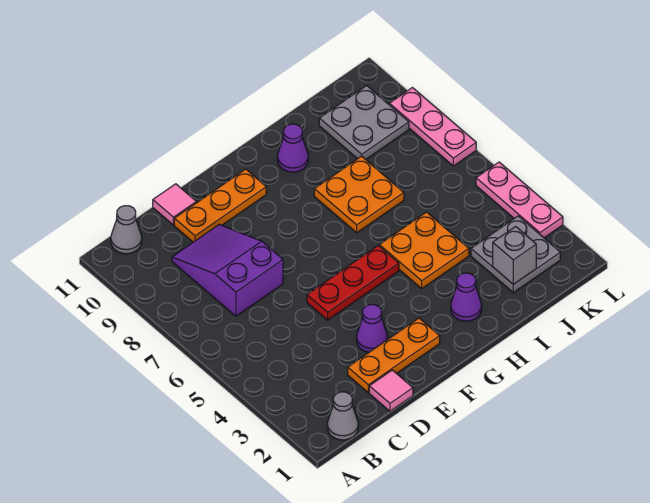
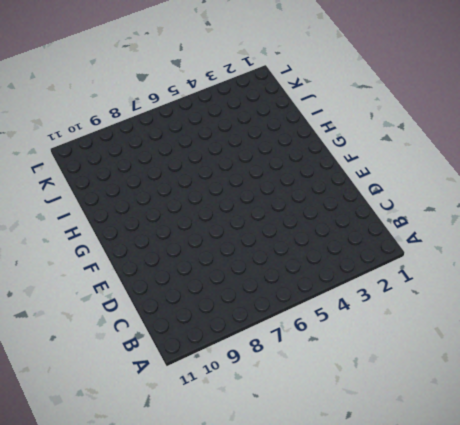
none -> grey 1x1 cone [327,392,358,440]
none -> grey 1x1 cone [111,206,142,254]
none -> purple 2x3 slope [172,225,283,316]

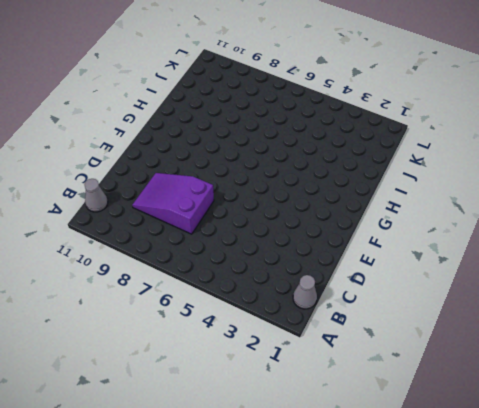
none -> pink 1x1 tile [369,370,413,411]
none -> orange 1x3 plate [348,318,440,393]
none -> orange 1x3 plate [174,169,266,242]

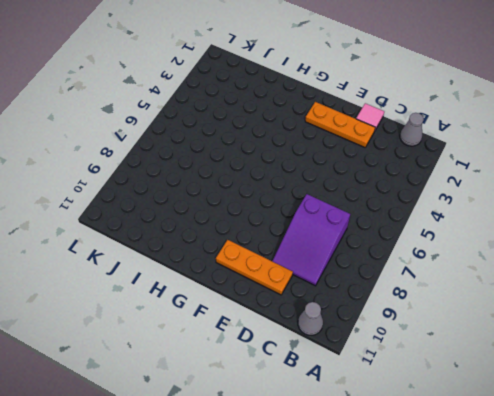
none -> pink 1x1 tile [153,184,196,225]
none -> purple 1x1 cone [357,305,387,352]
none -> red 1x3 plate [307,246,399,320]

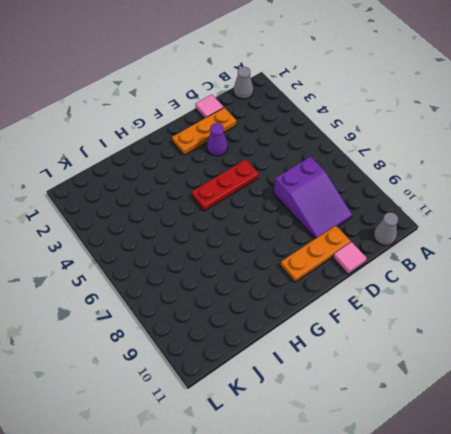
none -> purple 1x1 cone [451,273,482,321]
none -> orange 2x2 plate [379,212,469,288]
none -> orange 2x2 plate [314,156,404,233]

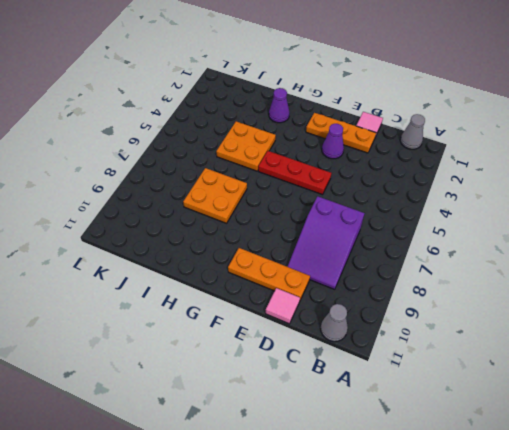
none -> purple 1x1 cone [278,124,308,172]
none -> grey 2x2 plate [471,216,560,292]
none -> grey 2x2 plate [319,86,409,159]

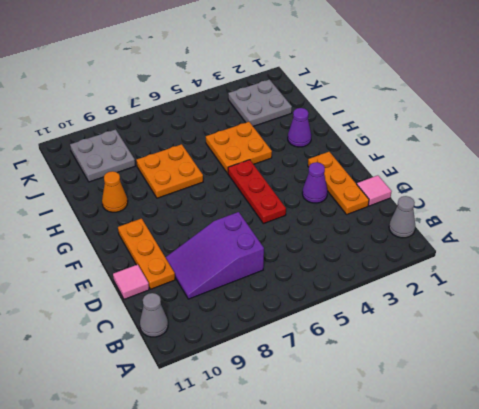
orange 1x1 cone [102,171,128,212] -> purple 1x1 cone [278,124,308,172]
none -> pink 1x3 plate [476,162,563,238]
none -> pink 1x3 plate [389,88,476,166]
none -> grey 1x1 brick [493,226,536,284]

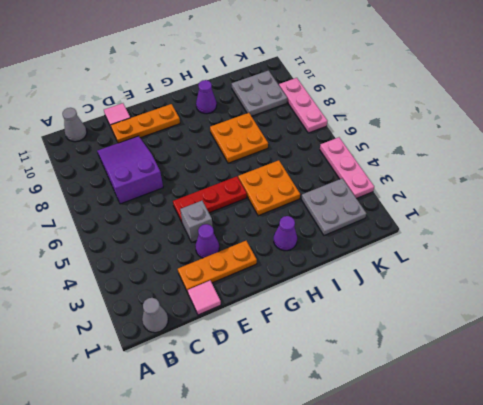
grey 1x1 brick [180,201,213,242] -> grey 1x1 brick moved to [493,226,536,284]

